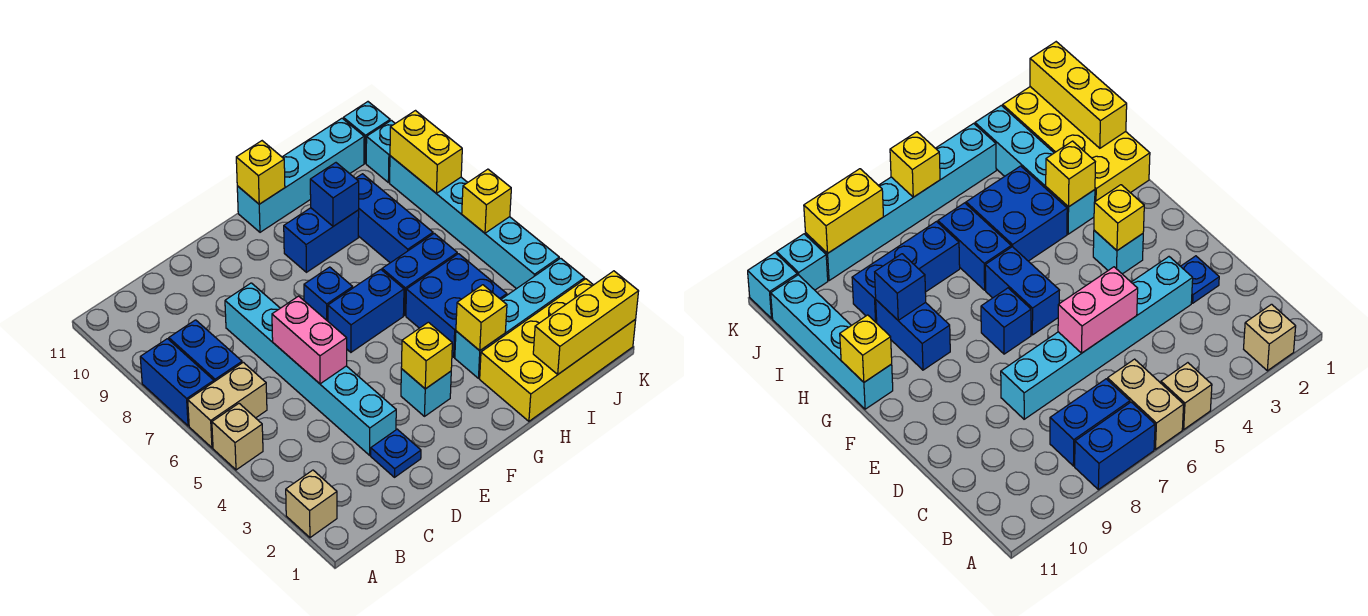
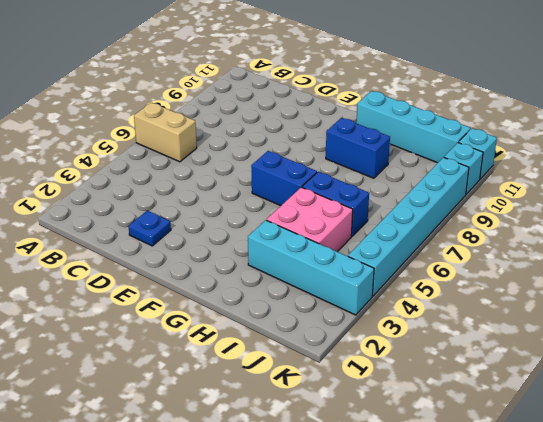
pink 2x2 brick [267,187,353,252] -> blue 2x2 brick [406,254,507,357]
none -> tan 1x1 brick [286,470,337,538]
none -> tan 1x1 brick [212,404,263,470]
none -> blue 1x2 brick [140,339,214,426]

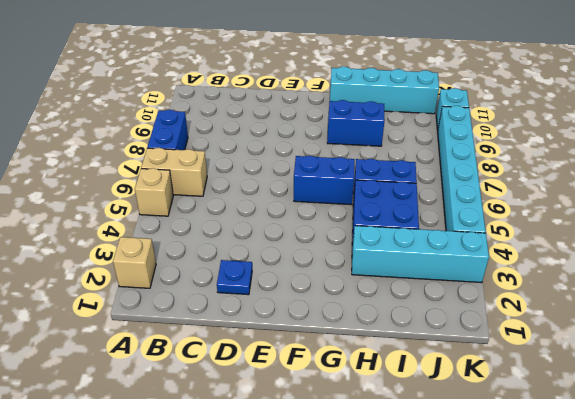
none -> blue 1x2 brick [169,320,242,382]
none -> cyan 1x6 brick [225,283,396,455]
none -> cyan 1x1 brick [401,369,451,416]

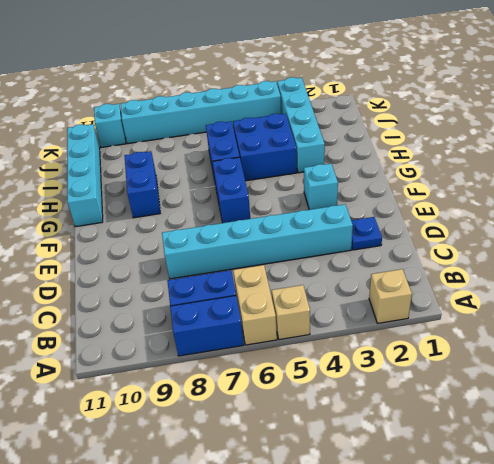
none -> blue 1x1 brick [304,267,353,321]
none -> yellow 2x4 brick [480,279,636,421]
none -> blue 1x3 brick [356,174,433,263]

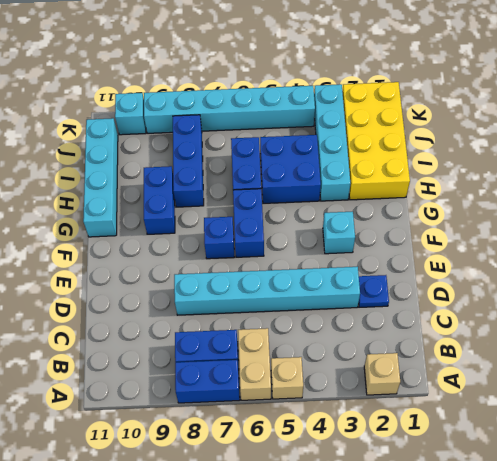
blue 1x3 brick [173,115,204,207] -> blue 1x3 brick turned to [356,174,433,263]
none -> cyan 1x1 brick [343,102,390,163]
none -> pink 1x2 brick [272,296,347,384]
none -> yellow 1x1 brick [401,322,452,389]

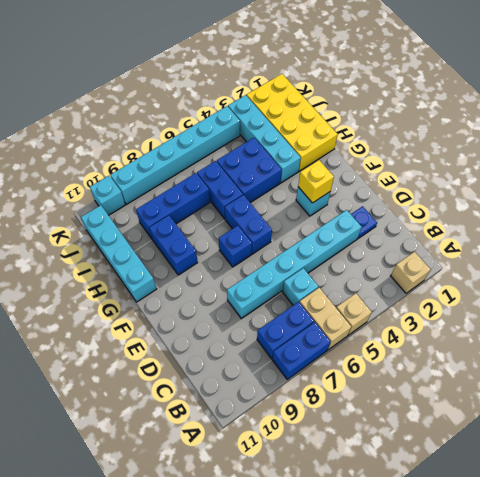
cyan 1x1 brick [282,268,318,305] -> cyan 1x1 brick moved to [343,102,390,163]
none -> pink 1x2 brick [272,296,347,384]
none -> yellow 1x1 brick [236,141,285,204]
none -> yellow 1x1 brick [456,285,507,351]

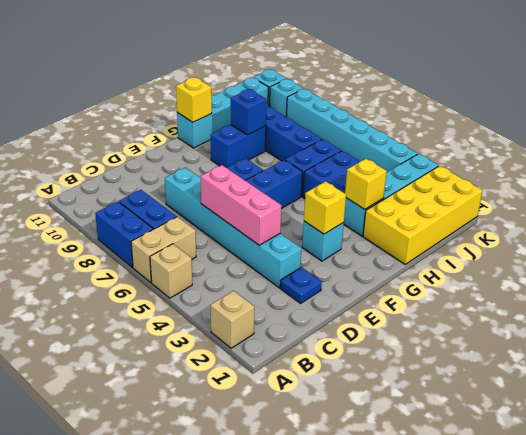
pink 1x3 brick [201,165,282,245] -> pink 1x2 brick [272,296,347,384]
none -> yellow 1x3 brick [533,271,639,374]
none -> yellow 1x1 brick [462,169,511,233]
none -> yellow 1x2 brick [390,111,462,193]

